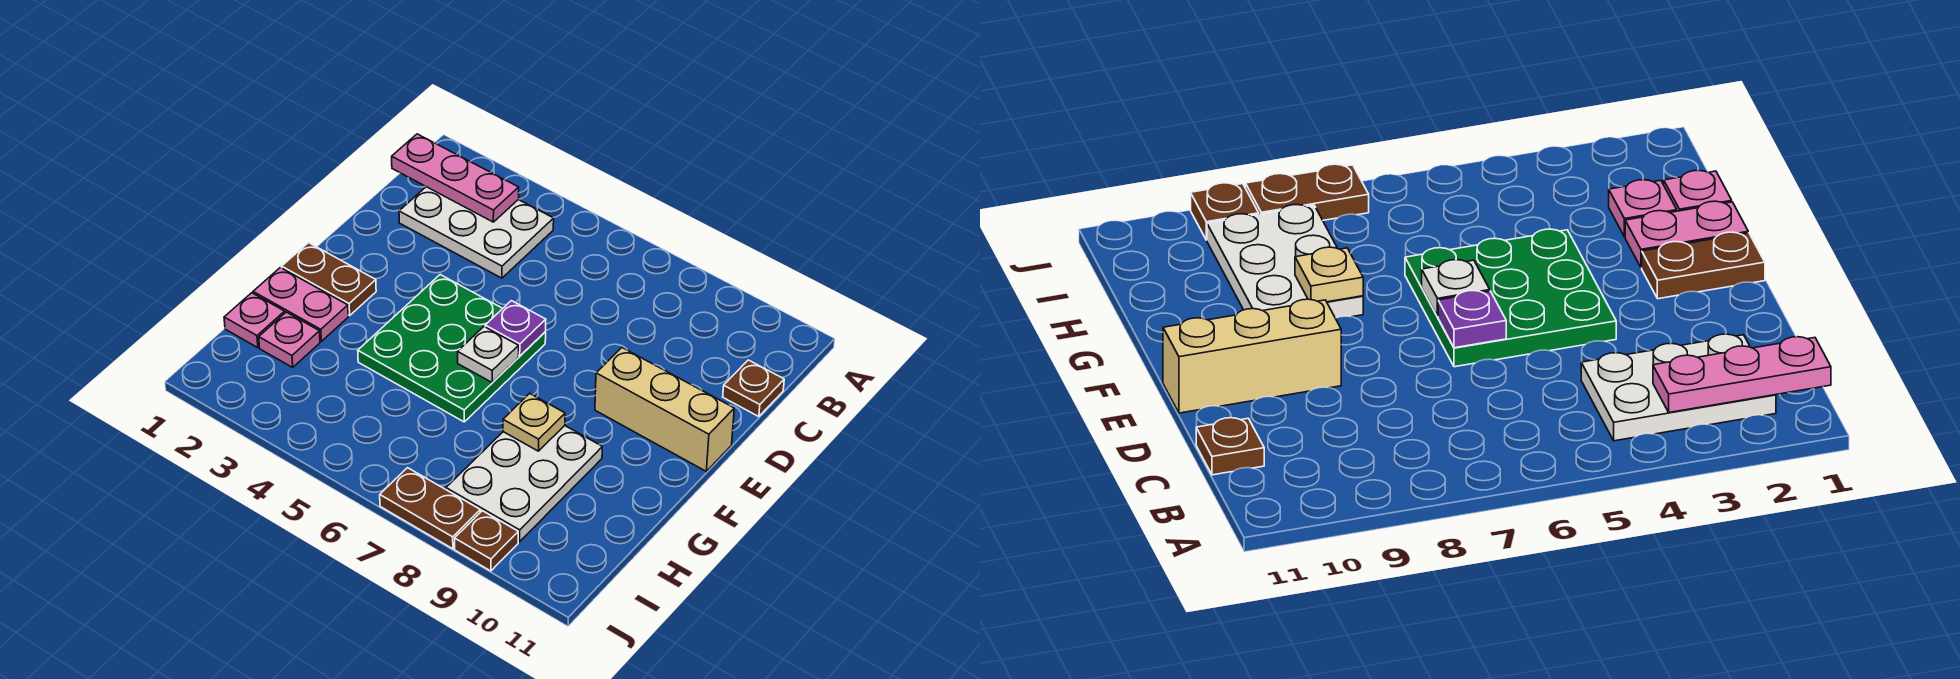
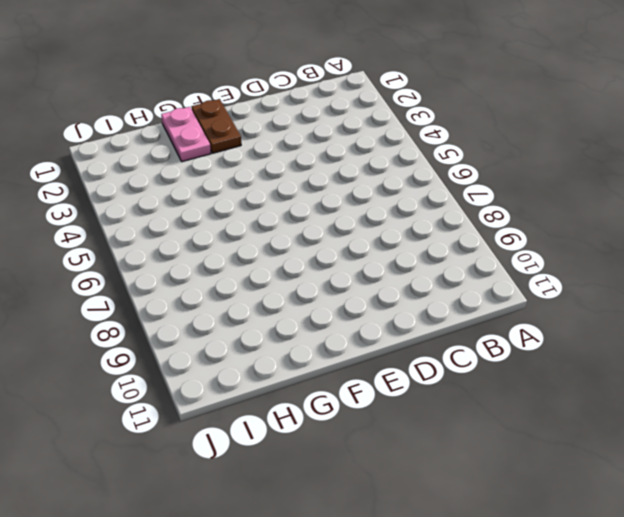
none -> white 2x3 plate [399,187,554,278]
none -> brown 1x1 plate [723,360,784,417]
none -> green 3x3 plate [358,275,546,422]

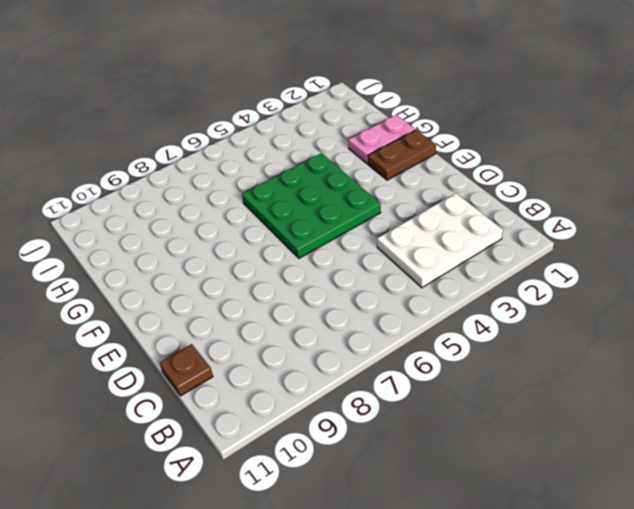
none -> tan 1x3 brick [595,348,734,471]
none -> white 2x3 plate [446,426,602,542]
none -> pink 1x1 plate [224,293,285,348]

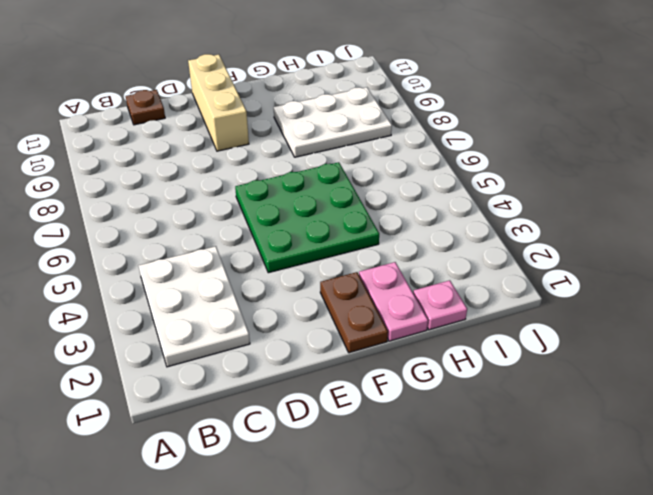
none -> pink 1x1 plate [259,312,320,367]
none -> brown 1x2 plate [380,468,480,549]
none -> brown 1x1 plate [455,511,518,571]

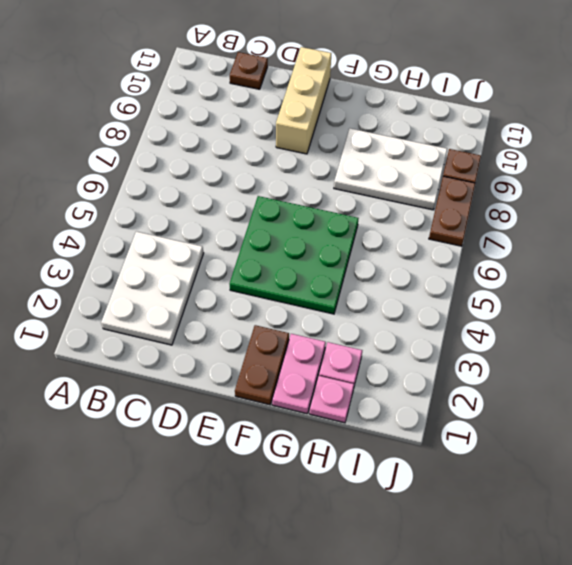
none -> pink 1x3 plate [392,134,519,222]
none -> purple 1x1 plate [485,301,546,356]
none -> white 1x1 plate [458,327,519,383]

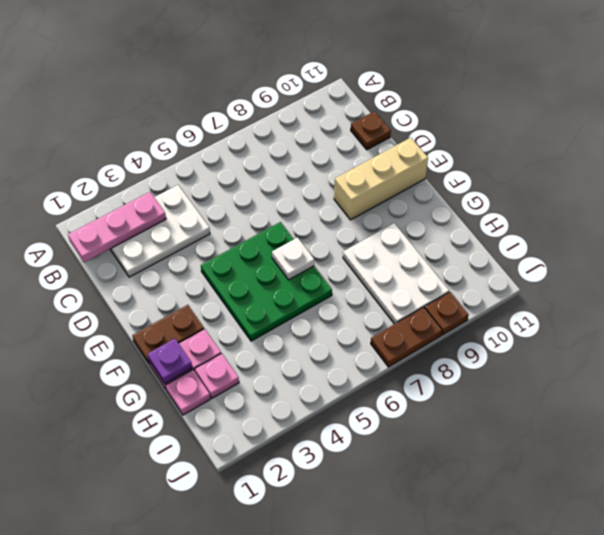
purple 1x1 plate [148,339,192,383] -> purple 1x1 plate moved to [485,301,546,356]
none -> tan 1x1 plate [503,393,565,451]

